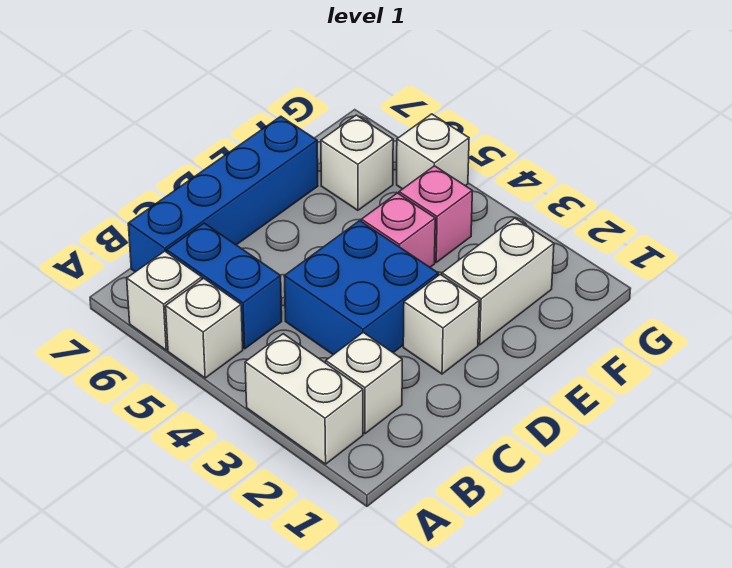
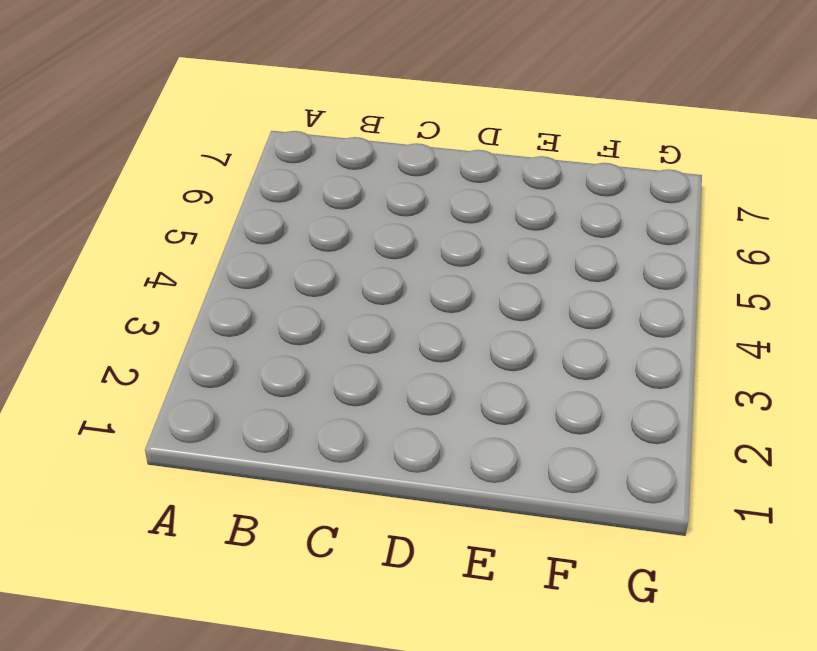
none -> white 1x2 brick [245,334,363,464]
none -> white 1x1 brick [166,278,243,378]
none -> white 1x1 brick [127,251,202,350]

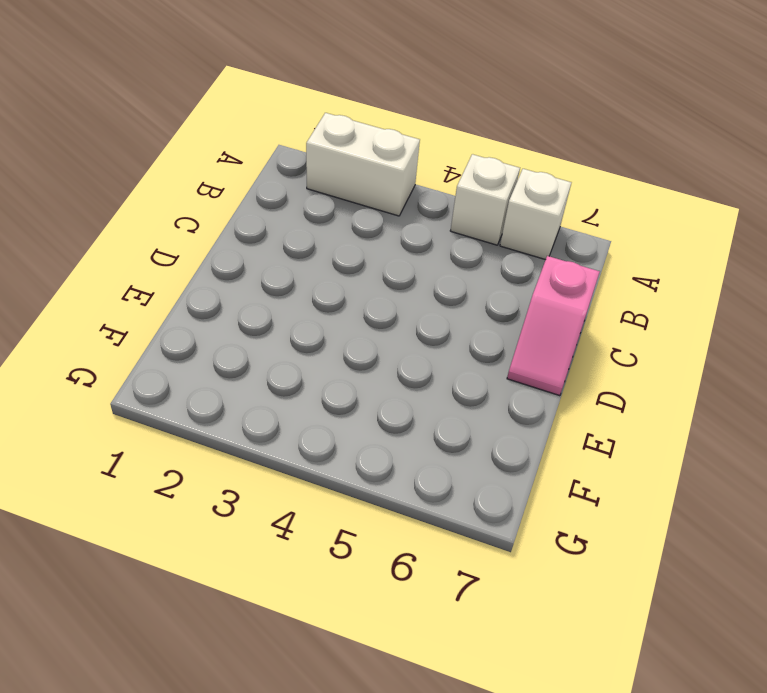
pink 1x2 slope [507,256,600,396] -> blue 1x4 brick [128,116,318,272]
none -> white 1x1 brick [326,332,402,434]
none -> blue 1x2 brick [167,223,282,349]
none -> blue 2x2 brick [284,221,438,355]

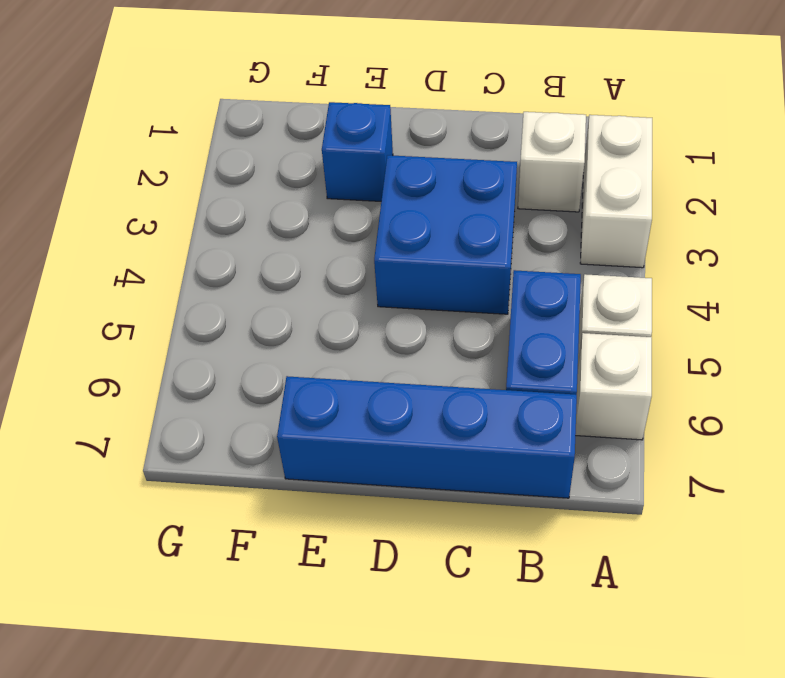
blue 1x1 brick [322,102,393,201] -> white 1x2 brick [442,218,554,345]
none -> white 1x1 brick [403,274,479,374]
none -> pink 1x1 brick [361,193,435,267]
none -> pink 1x1 brick [399,166,472,262]

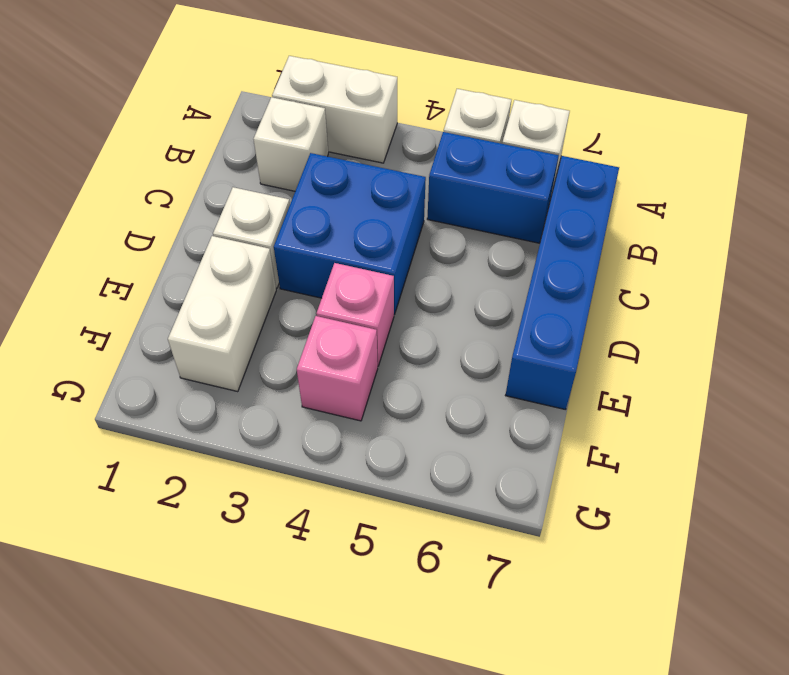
none -> white 1x1 brick [321,115,393,210]
none -> white 1x1 brick [397,114,469,189]

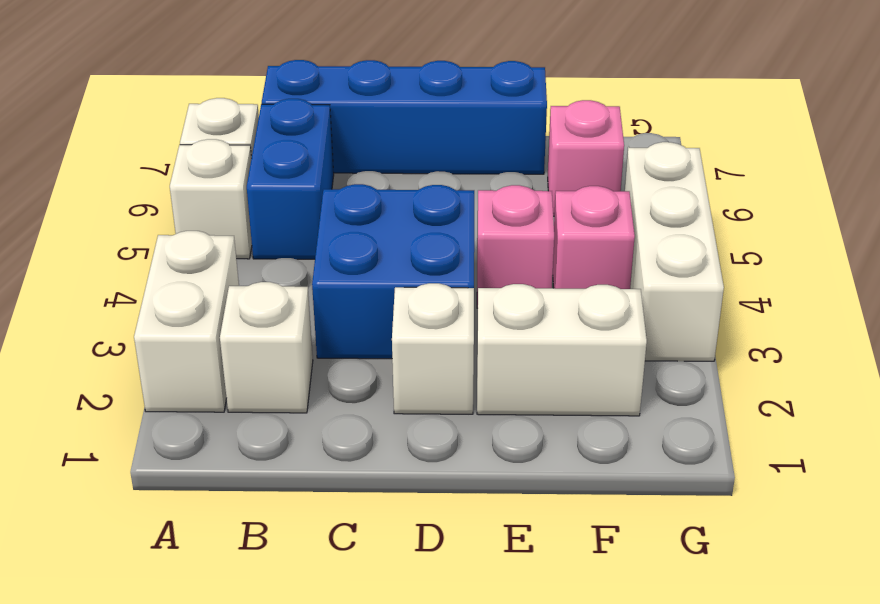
pink 1x1 brick [548,100,624,216] -> white 1x1 brick [321,115,393,210]
white 1x3 brick [625,142,724,361] -> white 1x1 brick [397,114,469,189]

